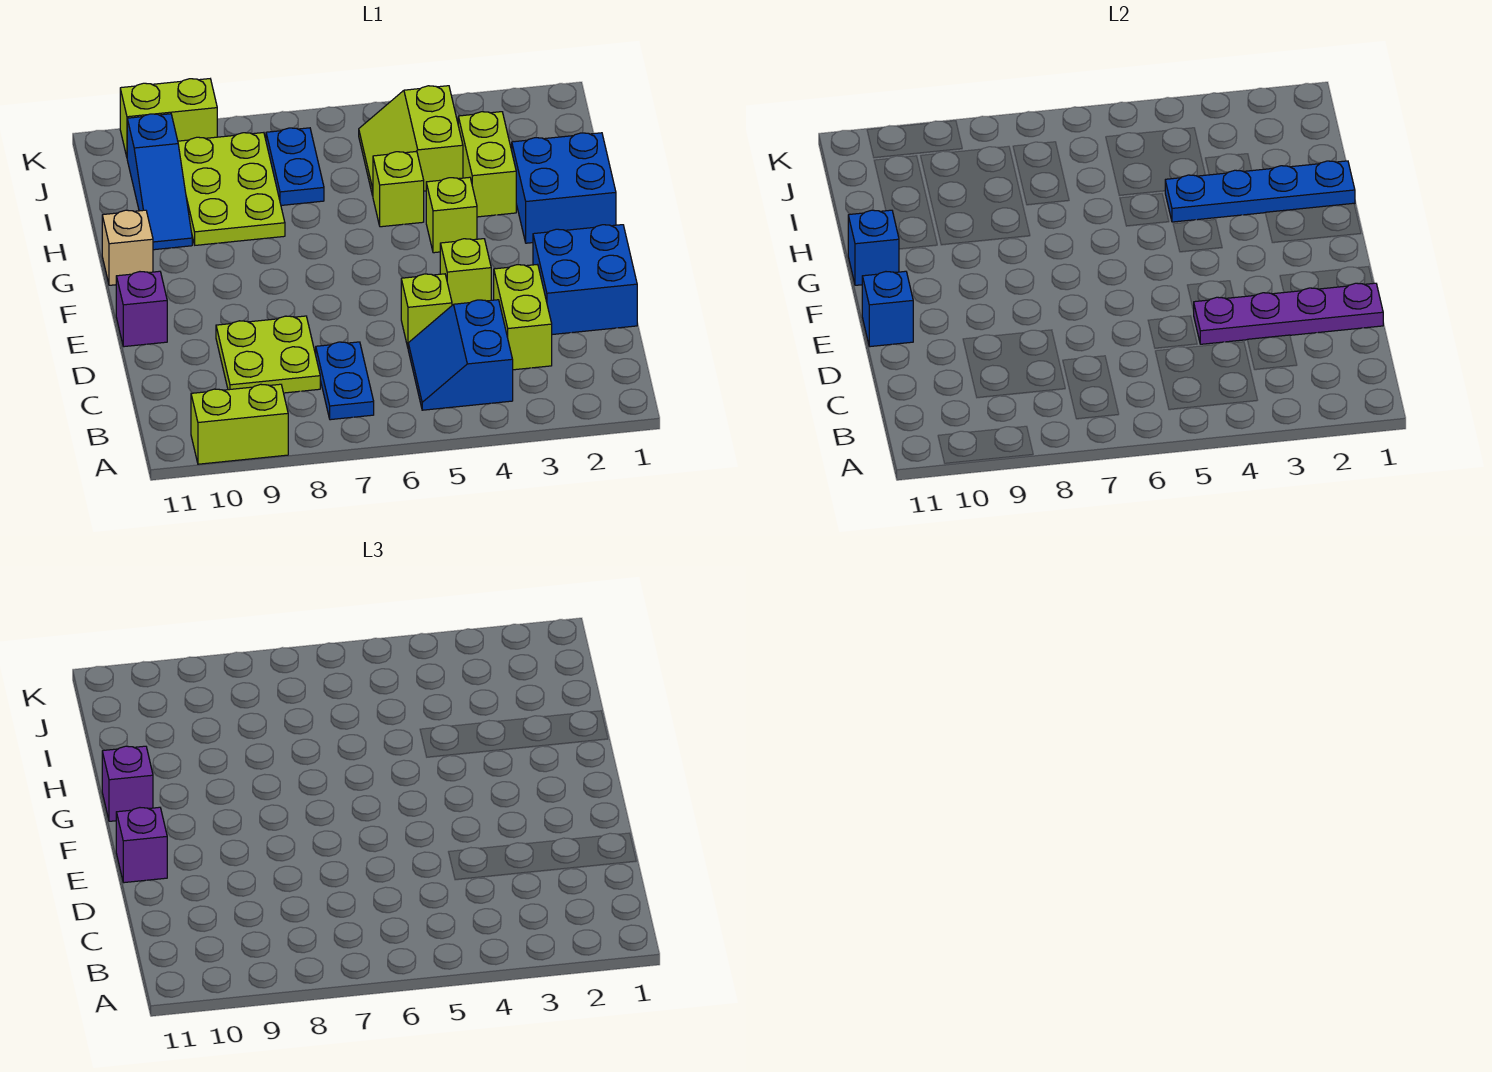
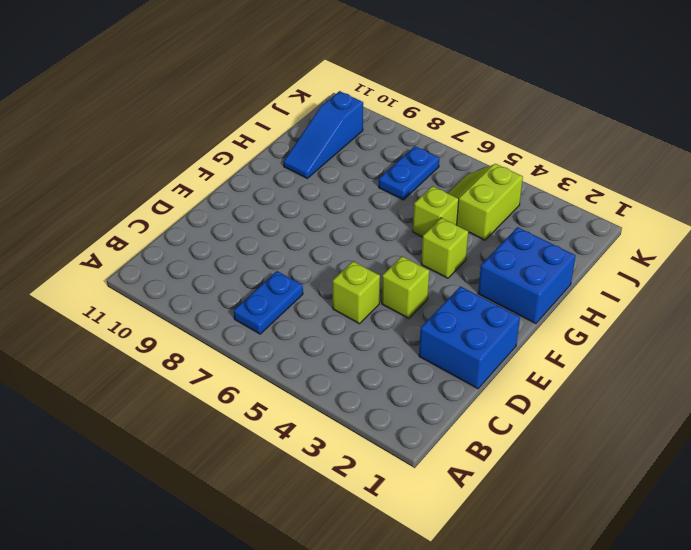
none -> lime 1x2 brick [191,384,288,464]
none -> blue 2x2 slope [408,300,513,410]
none -> lime 1x2 brick [494,264,552,370]

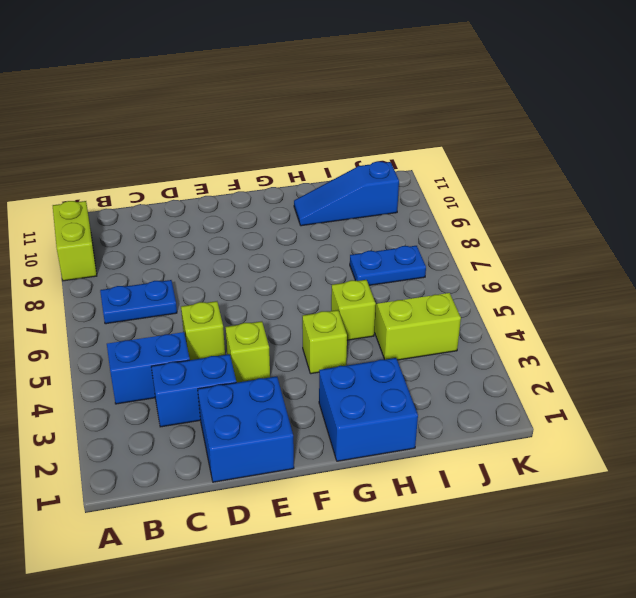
blue 1x2 brick [151,354,236,427] -> lime 1x2 brick [494,264,552,370]
none -> lime 2x2 plate [216,316,320,393]
none -> purple 1x1 brick [116,271,167,347]
none -> tan 1x1 brick [102,210,153,285]

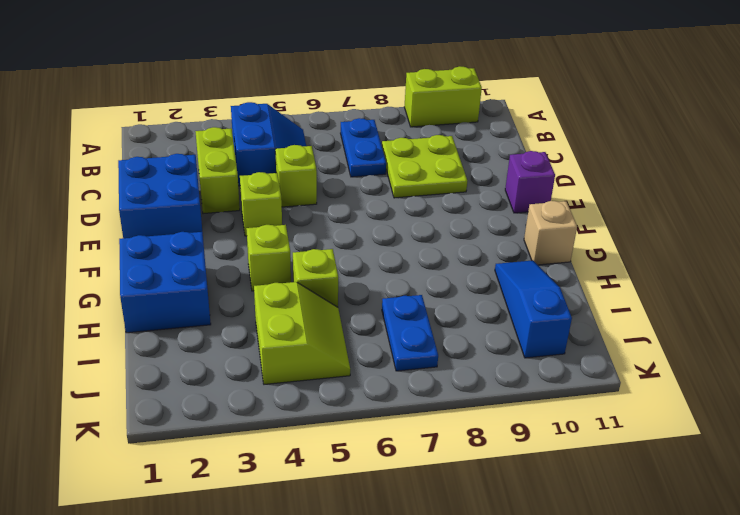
none -> lime 1x2 brick [458,112,516,217]
none -> lime 2x3 plate [178,133,285,245]
none -> lime 1x2 brick [120,79,217,157]

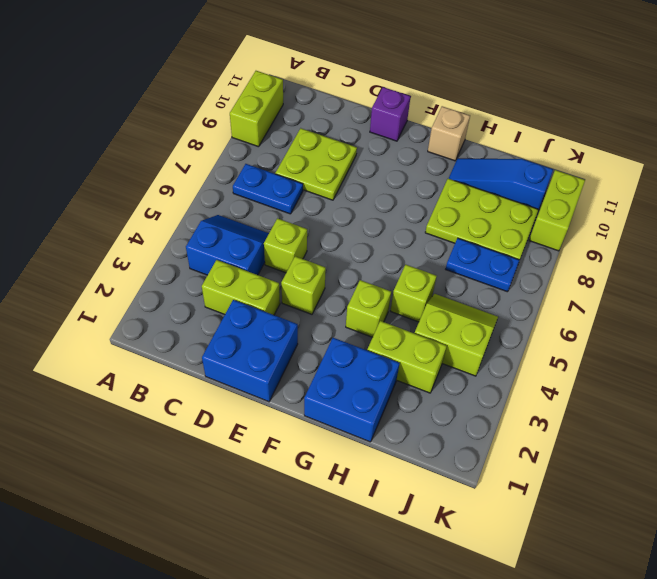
none -> purple 1x4 plate [1193,283,1383,344]
none -> blue 1x1 brick [862,271,913,347]
none -> blue 1x1 brick [848,210,899,285]

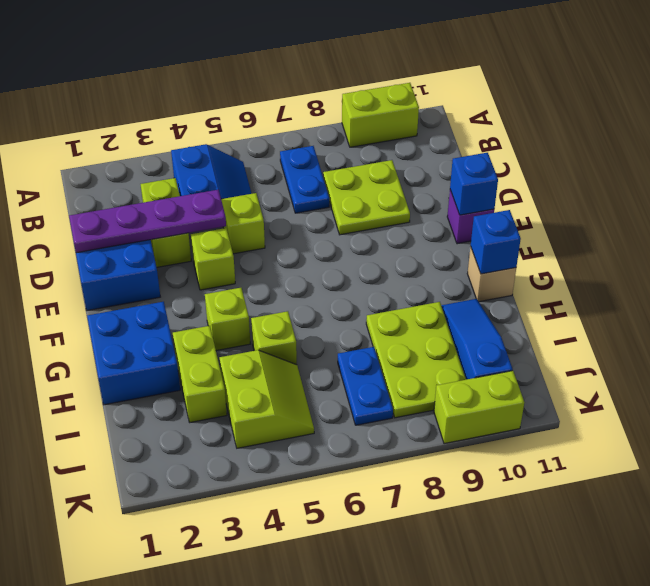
none -> blue 1x4 plate [1165,161,1355,222]
none -> purple 1x1 brick [116,807,167,883]
none -> purple 1x1 brick [102,746,153,821]

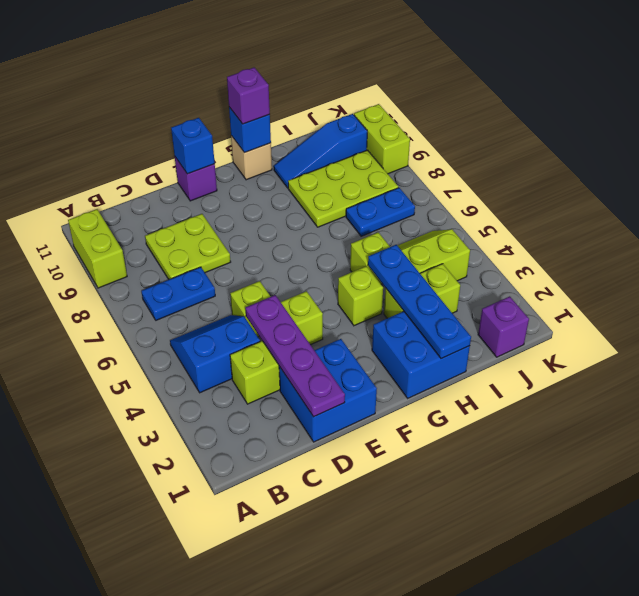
purple 1x1 brick [478,296,529,357] -> purple 1x1 brick moved to [116,807,167,883]

